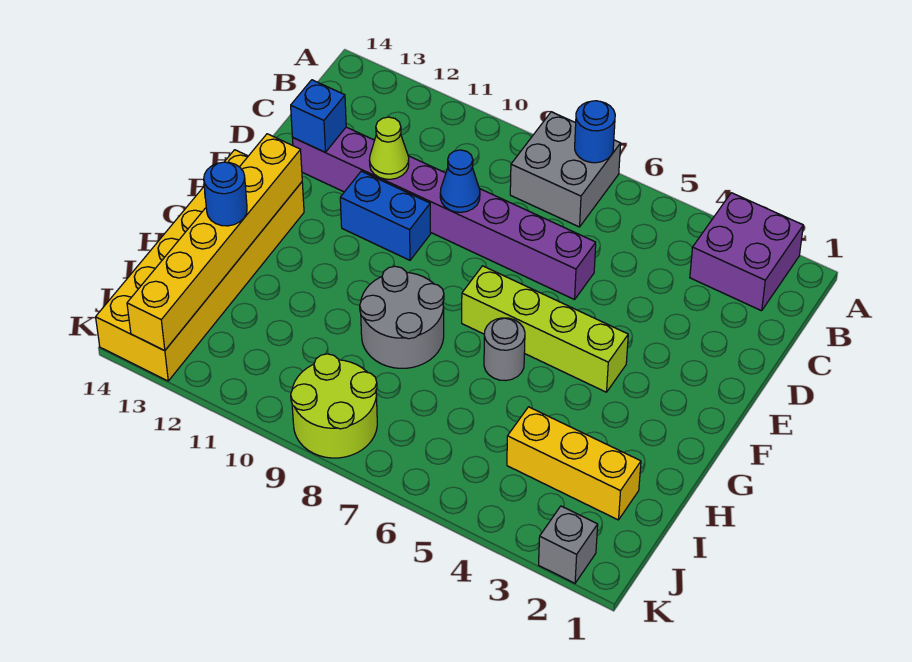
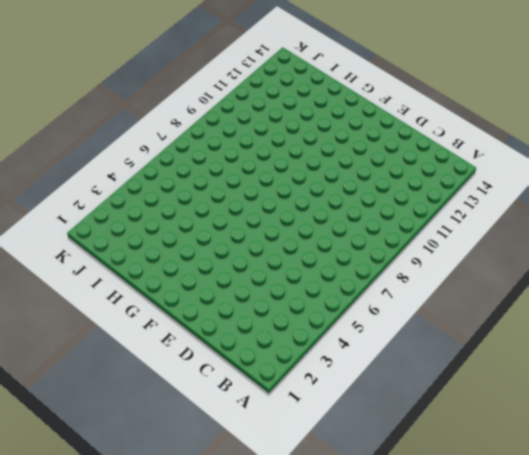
none -> purple 2x2 brick [690,193,803,311]
none -> grey 2x2 brick [510,112,621,227]
none -> purple 1x8 brick [293,127,596,300]

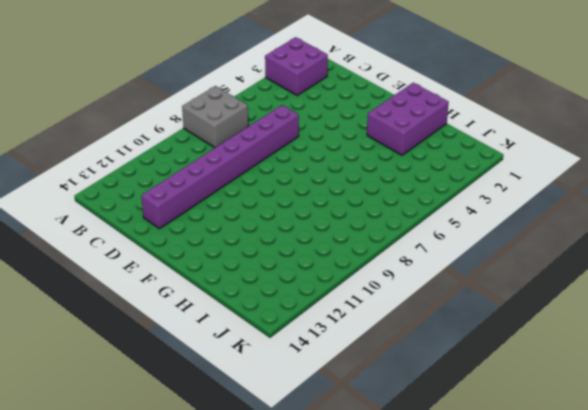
purple 2x3 brick [367,83,449,155] -> none
none -> blue 1x2 brick [340,171,431,260]
none -> lime 1x4 brick [462,266,628,392]
none -> yellow 2x6 brick [96,150,304,381]

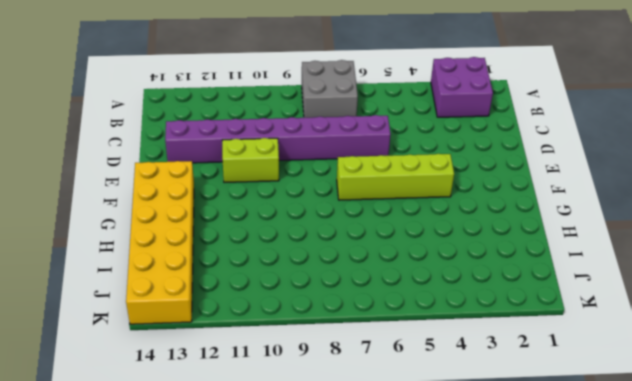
lime 1x2 brick [222,138,279,182] -> blue 1x2 brick [340,171,431,260]
none -> grey 1x1 round brick [484,318,525,381]
none -> grey 2x2 round brick [360,266,444,368]
none -> yellow 1x3 brick [507,407,641,520]

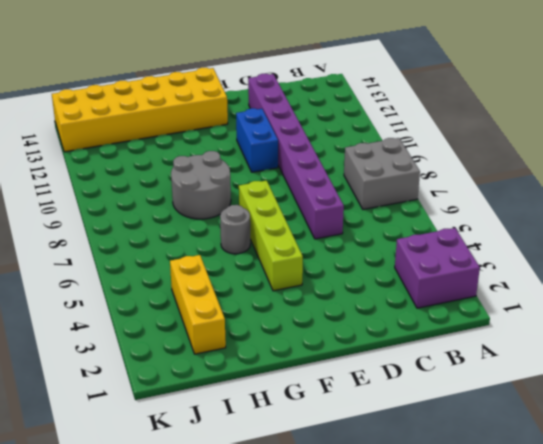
none -> lime 2x2 round brick [291,354,377,458]
none -> grey 1x1 brick [539,506,598,583]
none -> blue 1x1 round brick [575,101,615,163]

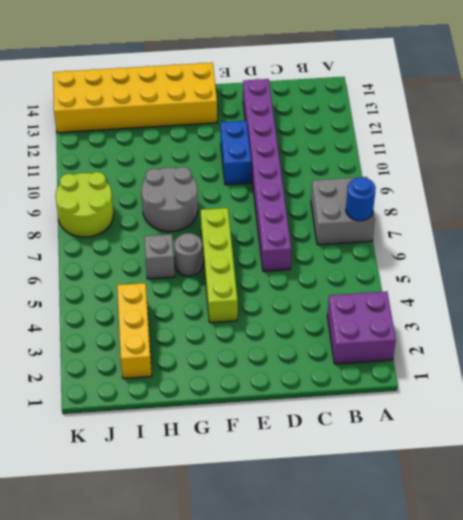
grey 1x1 brick [144,234,175,279] -> grey 1x1 brick moved to [539,506,598,583]
none -> blue 1x1 cone [440,150,480,212]
none -> lime 1x1 cone [369,117,409,179]
none -> blue 1x1 brick [291,80,346,152]

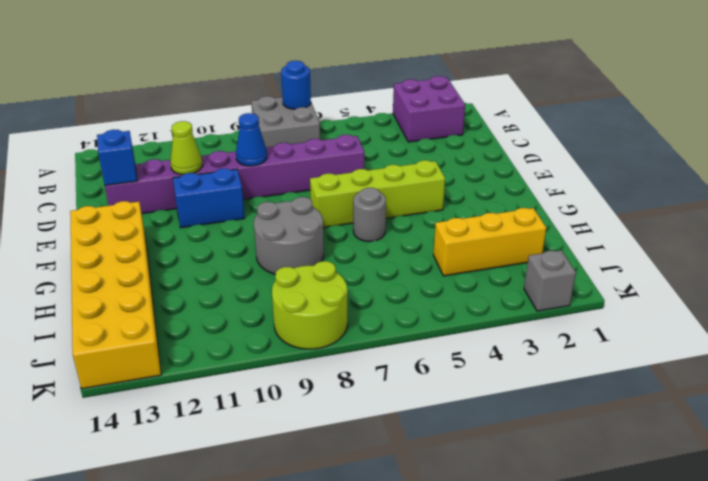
none -> yellow 1x6 brick [127,134,302,351]
none -> blue 1x1 round brick [204,162,247,226]

